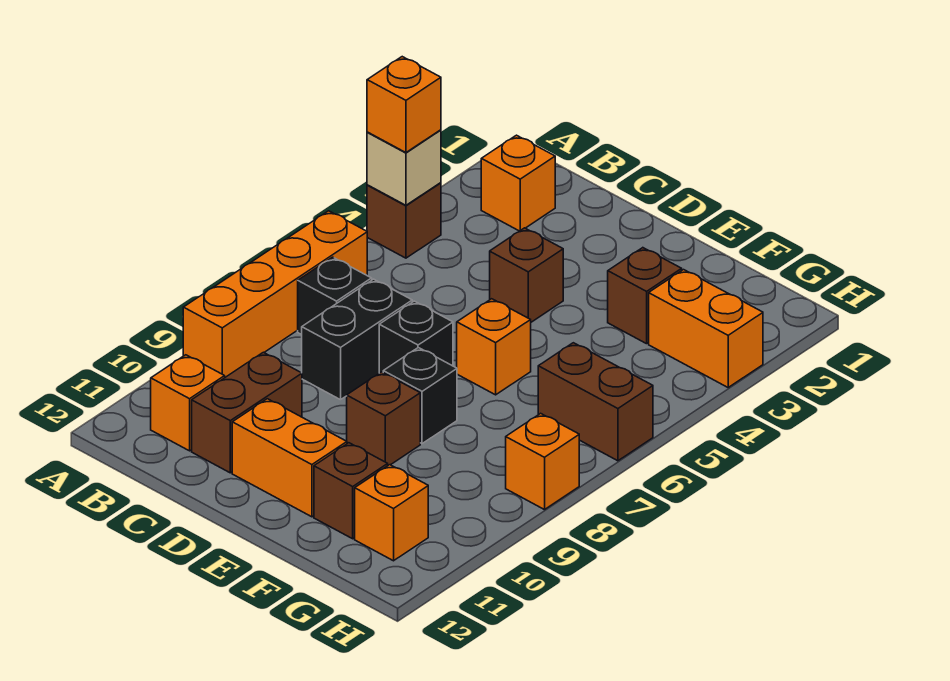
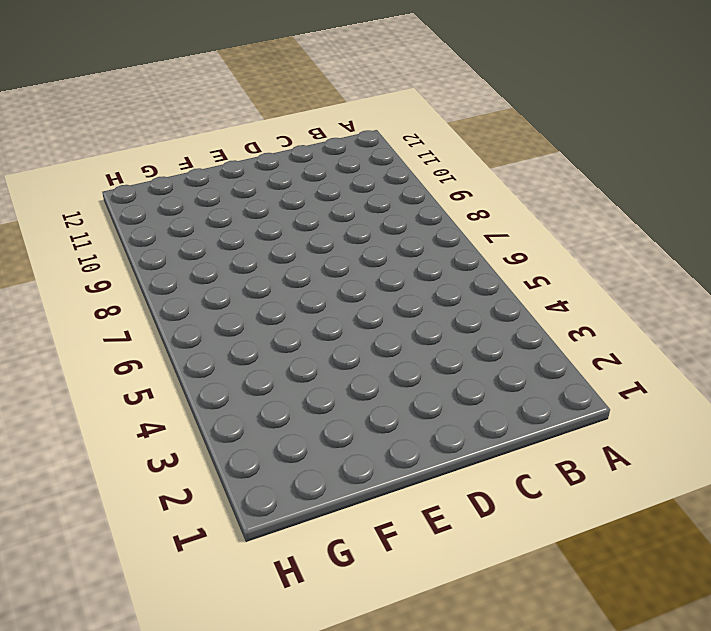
none -> brown 1x1 brick [367,183,441,258]
none -> orange 1x4 brick [183,211,367,377]
none -> orange 1x1 brick [481,135,555,231]

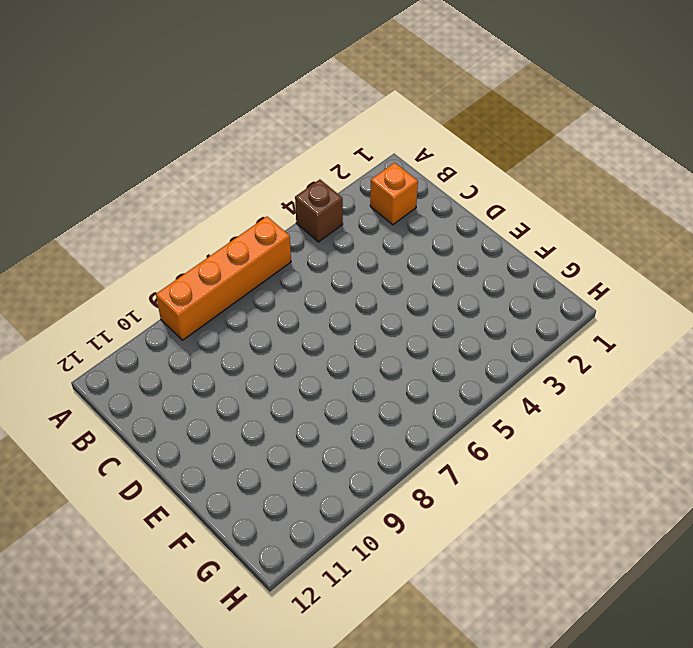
none -> black 1x1 brick [298,257,372,335]
none -> orange 1x1 brick [151,355,225,451]
none -> black 1x2 brick [302,279,412,400]

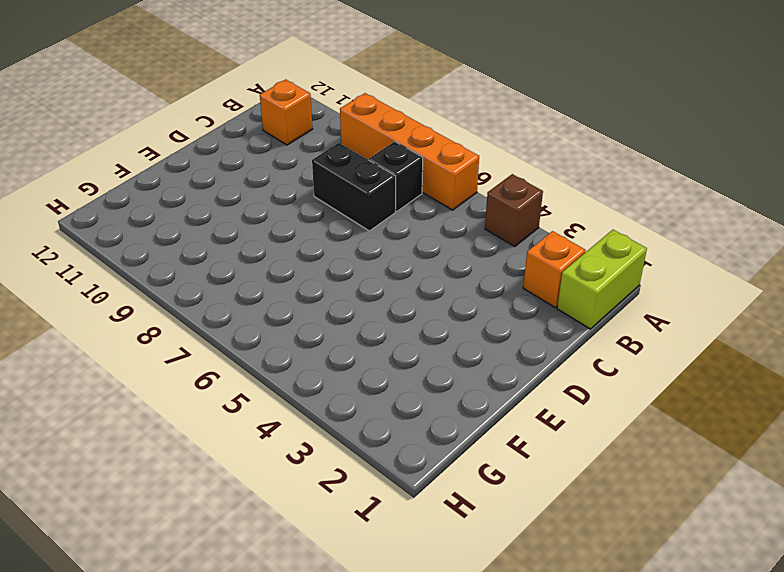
lime 1x2 brick [557,230,647,329] -> none
none -> brown 1x2 brick [192,352,302,473]
none -> brown 1x1 brick [490,228,563,322]
none -> black 1x1 brick [379,301,453,373]

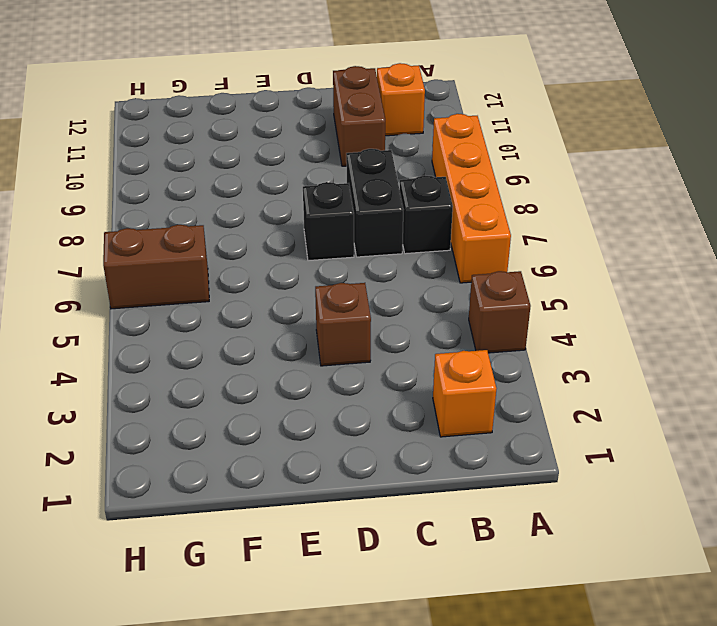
none -> orange 1x2 brick [232,399,347,517]
none -> orange 1x1 brick [457,299,531,395]
none -> black 1x1 brick [383,348,457,444]

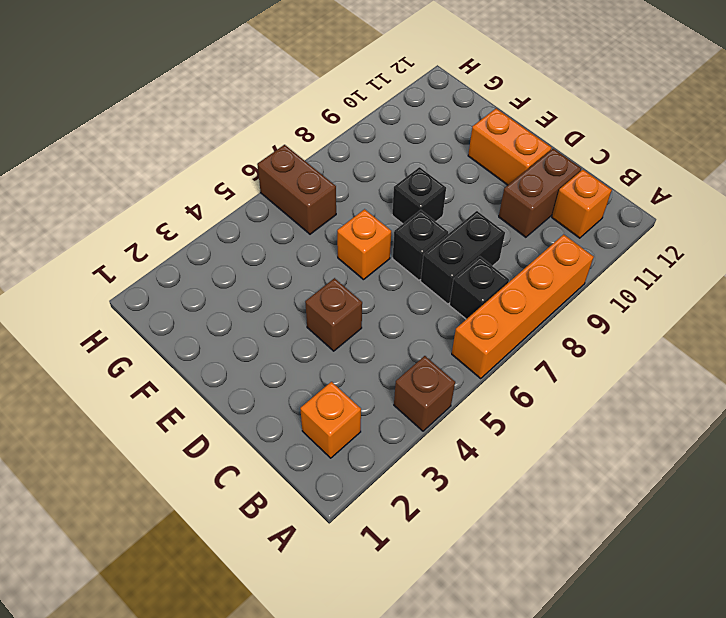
none -> brown 1x1 brick [347,372,420,465]
none -> brown 1x1 brick [608,248,682,344]
none -> brown 1x1 brick [314,443,388,539]

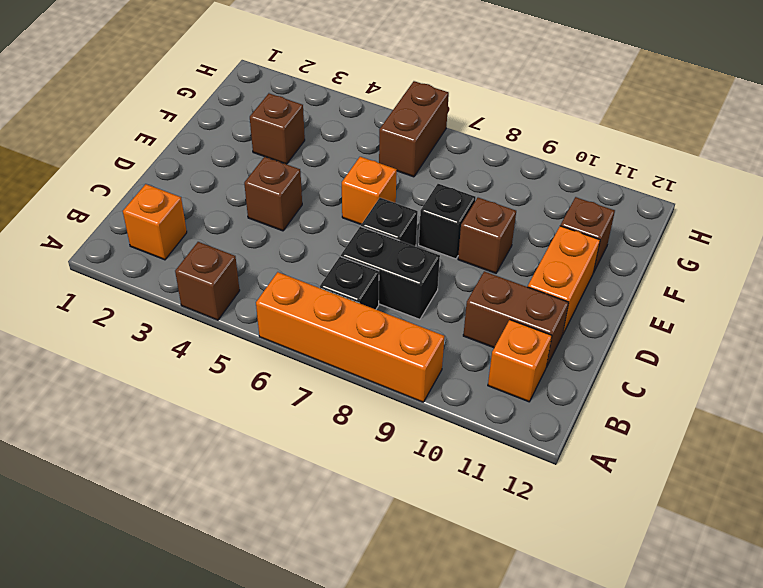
none -> orange 1x2 brick [649,270,763,387]
none -> orange 1x1 brick [355,465,428,561]
none -> orange 1x1 brick [506,413,579,510]

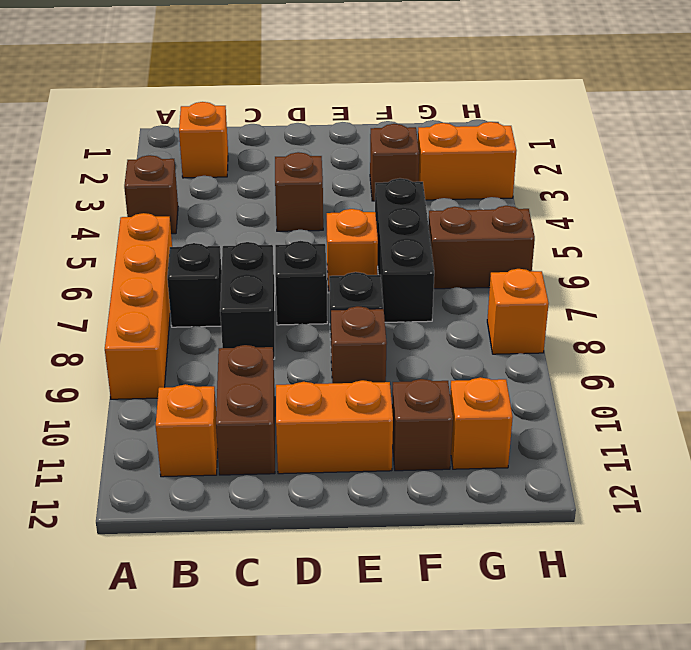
black 1x3 brick [375,178,434,322] -> none
none -> tan 1x1 brick [367,130,441,205]
none -> orange 1x1 brick [367,57,441,153]

